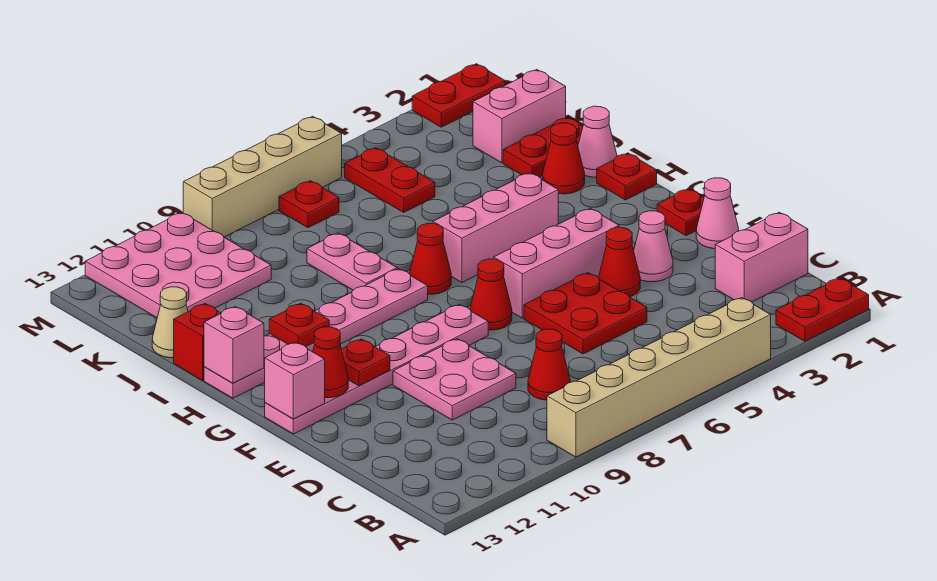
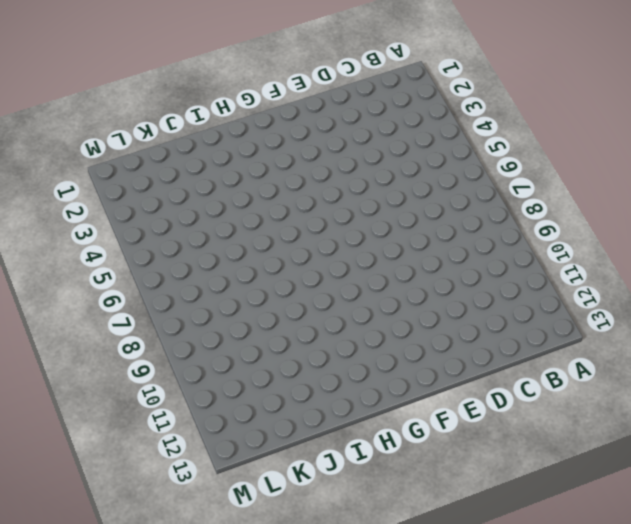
none -> red 1x2 plate [776,278,869,341]
none -> tan 1x6 brick [547,298,771,457]
none -> pink 1x2 brick [715,212,808,302]
none -> red 1x1 cone [528,329,570,400]

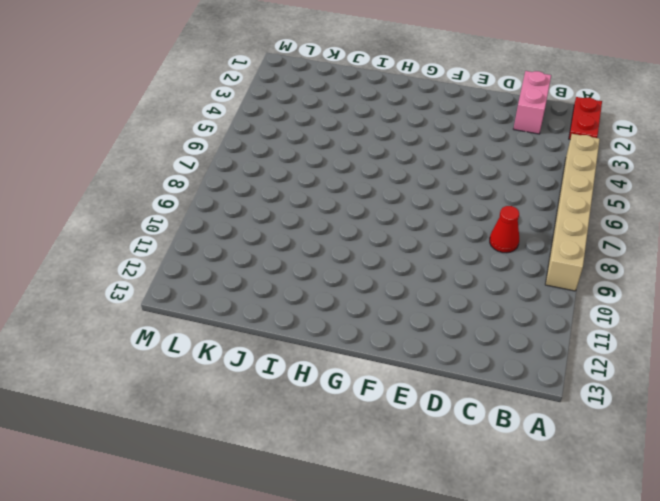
none -> red 2x2 plate [524,273,647,354]
none -> pink 2x2 plate [393,339,516,420]
none -> pink 1x1 cone [696,178,739,249]
none -> pink 1x1 cone [634,211,673,282]

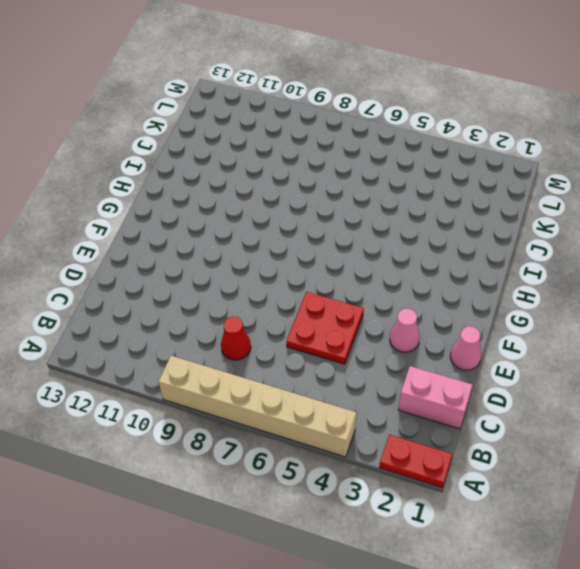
none -> pink 2x2 plate [393,339,516,420]
none -> red 1x1 cone [599,227,640,297]
none -> red 1x1 plate [657,189,704,236]
none -> pink 1x3 brick [494,208,619,318]

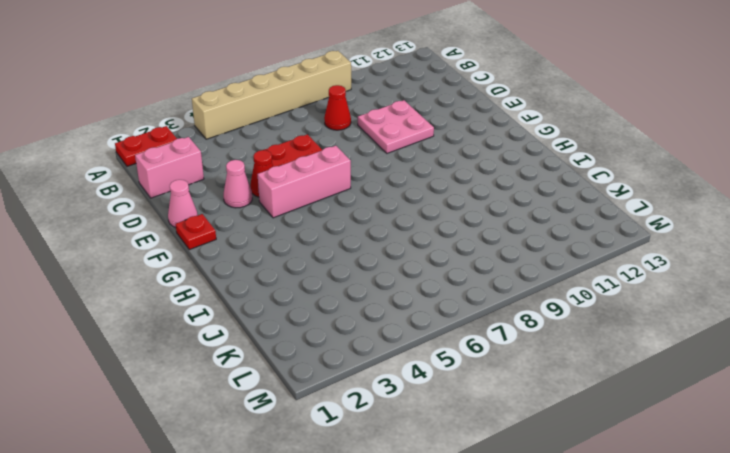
none -> red 1x1 cone [470,259,512,330]
none -> pink 1x6 plate [265,304,488,434]
none -> red 1x1 plate [597,153,657,200]
none -> pink 1x3 brick [433,173,558,282]

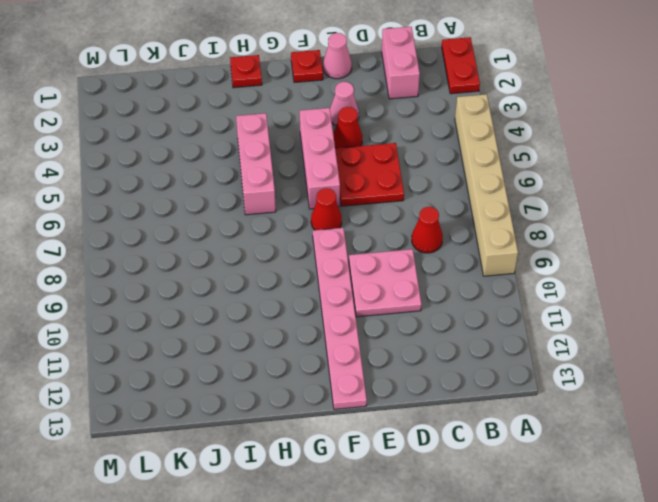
none -> red 1x1 cone [409,223,451,294]
none -> pink 1x6 plate [204,269,428,398]
none -> pink 1x1 cone [578,106,617,177]
none -> red 1x1 cone [543,123,585,194]

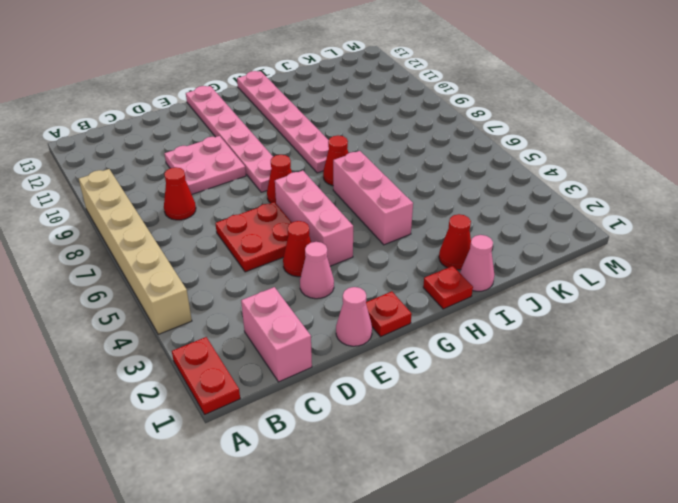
none -> pink 1x2 plate [307,233,397,290]
none -> red 1x1 brick [174,304,221,380]
none -> red 1x2 plate [503,117,583,177]
none -> tan 1x1 cone [152,287,188,358]

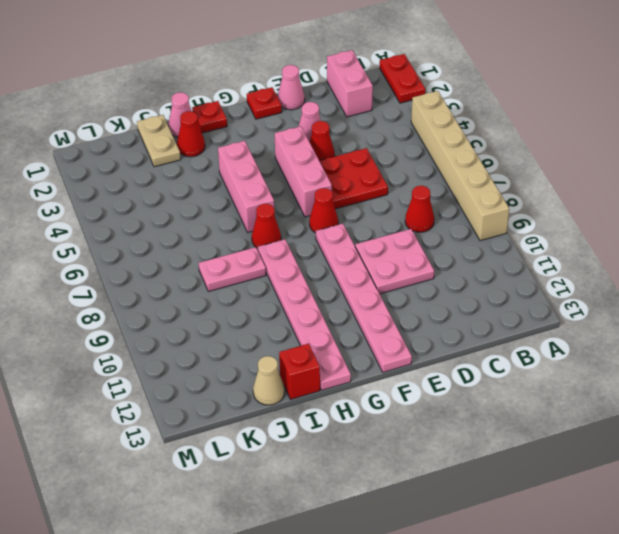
tan 1x2 plate [137,115,181,167] -> red 1x2 plate [503,117,583,177]
none -> pink 1x2 brick [473,70,566,163]
none -> red 1x2 plate [345,148,435,212]
none -> pink 3x3 plate [85,213,271,318]
none -> red 1x1 plate [279,181,339,228]

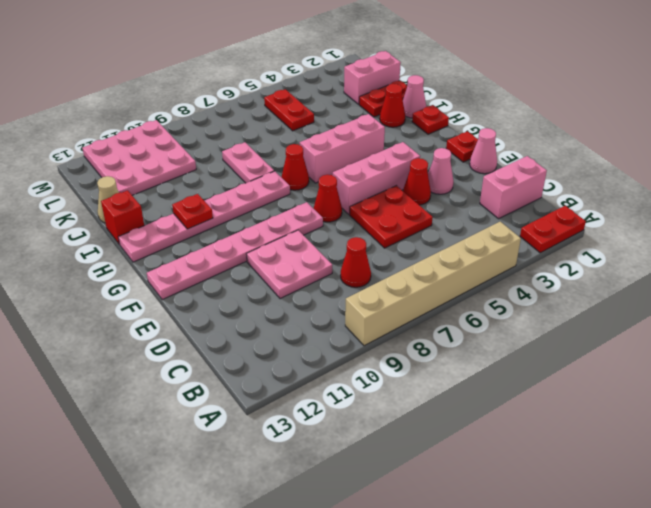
none -> red 1x1 plate [279,181,339,228]
none -> red 1x2 plate [412,64,505,127]
none -> tan 1x4 brick [183,116,342,237]
none -> red 1x1 plate [341,339,390,386]

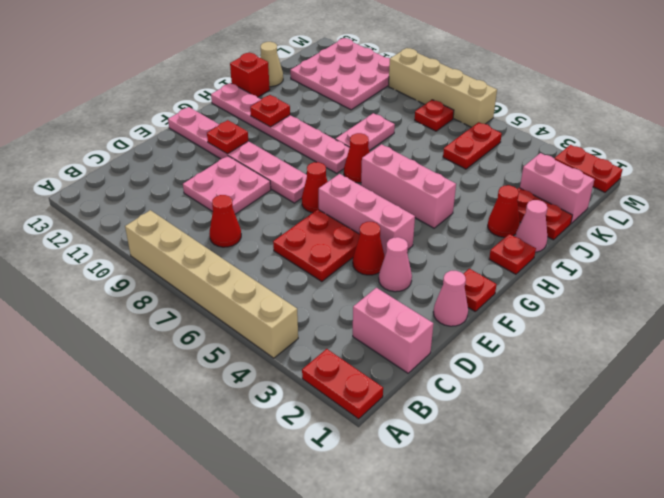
none -> red 1x1 cone [313,327,348,398]
none -> pink 1x1 brick [265,342,325,419]
none -> pink 1x1 brick [204,307,264,383]

